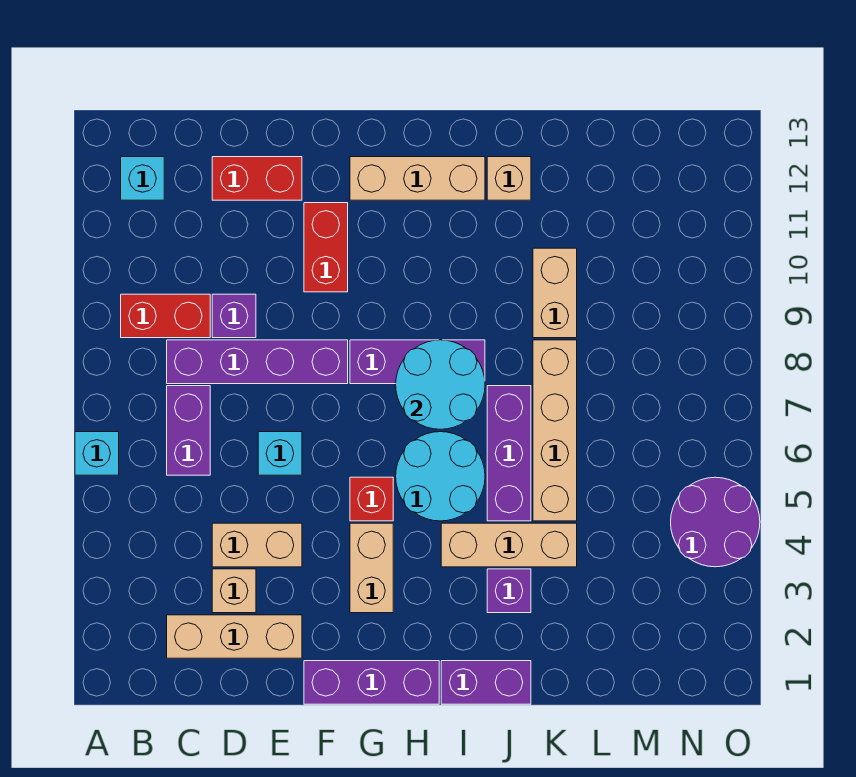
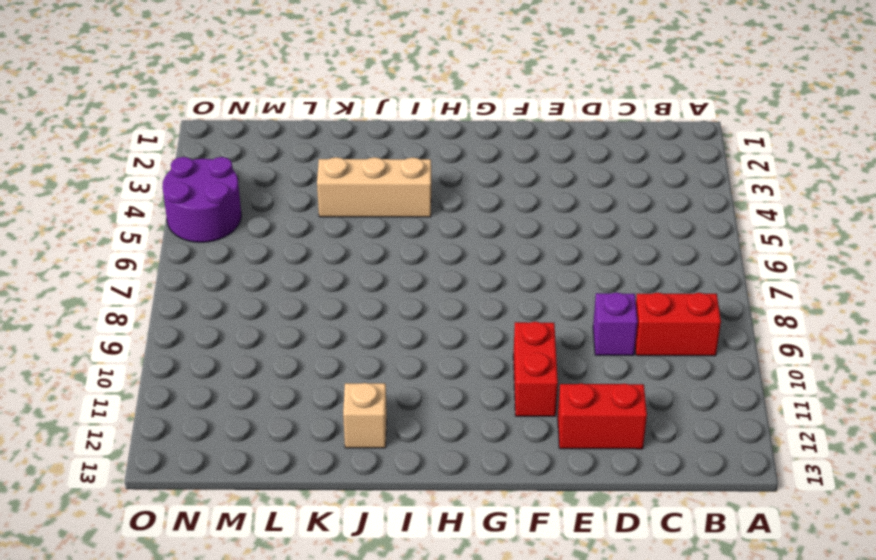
none -> cyan 1x1 brick [75,432,119,475]
none -> cyan 1x1 brick [121,157,164,200]
none -> tan 1x3 brick [167,615,302,658]

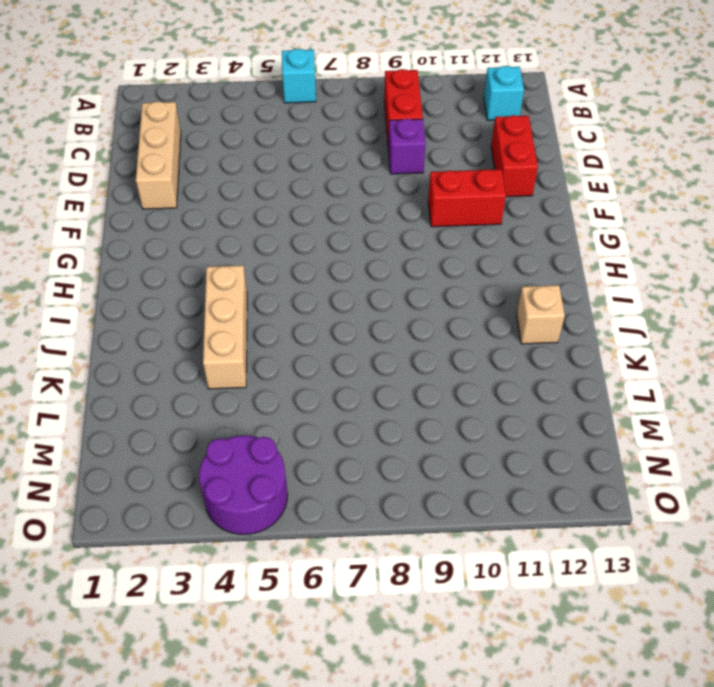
none -> purple 1x2 brick [167,386,210,475]
none -> purple 1x4 brick [167,340,348,384]
none -> tan 1x1 brick [212,569,256,613]

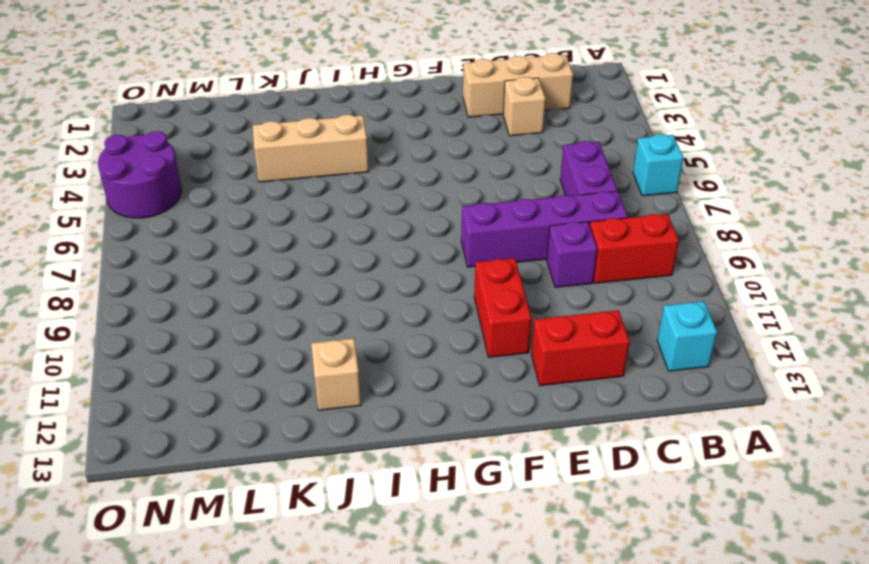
none -> tan 1x2 brick [212,523,302,567]
none -> cyan 1x1 brick [258,432,302,475]
none -> purple 1x3 brick [304,661,439,704]

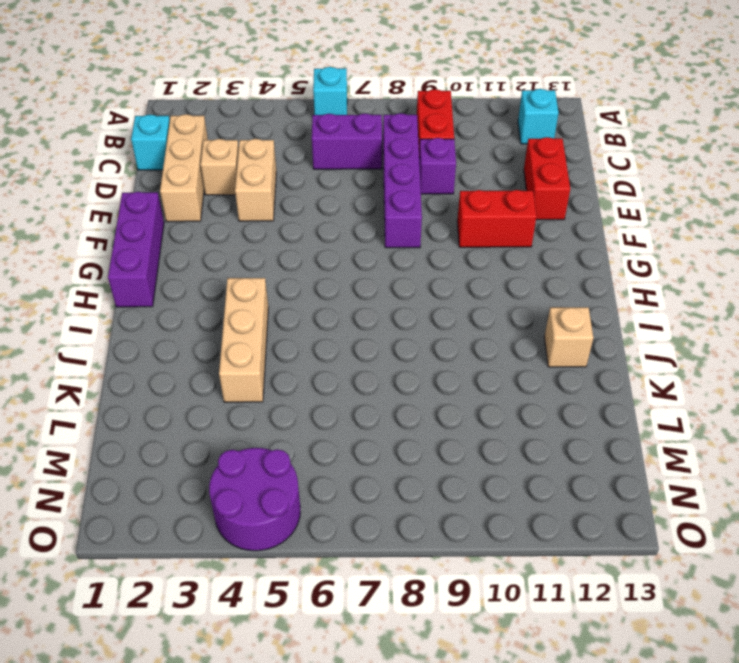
cyan 1x1 brick [131,114,170,170] -> cyan 1x1 brick moved to [258,432,302,475]
none -> tan 1x2 brick [350,523,393,613]
none -> red 1x1 brick [350,477,393,521]
none -> purple 1x3 brick [350,340,485,384]

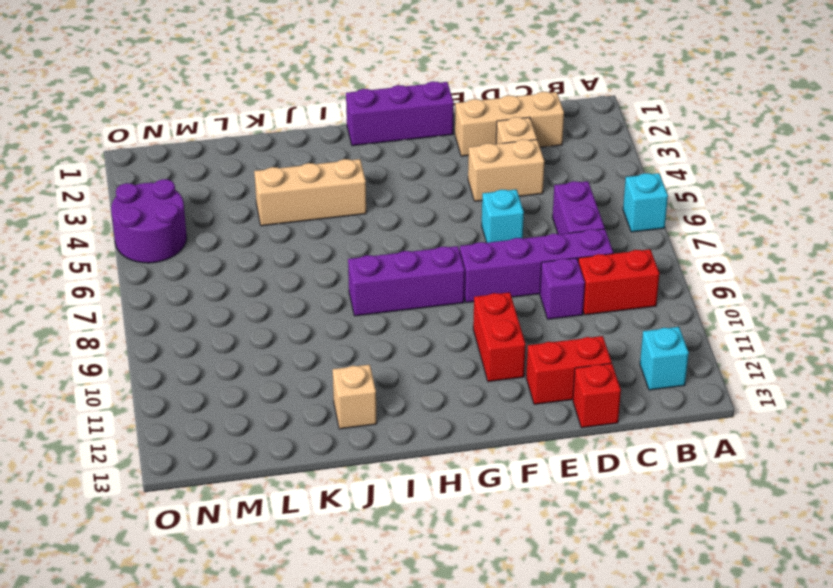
red 1x1 brick [573,363,621,428] -> red 1x1 brick moved to [350,477,393,521]
none -> tan 1x2 brick [350,523,393,613]
none -> tan 1x3 brick [350,157,485,200]
none -> cyan 2x2 round brick [396,432,485,521]

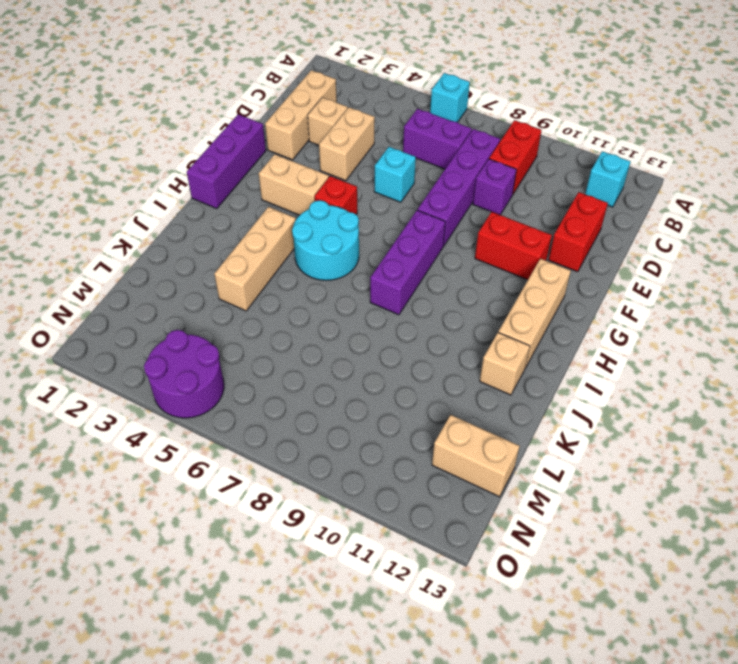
tan 1x2 brick [432,415,520,497] -> tan 1x2 brick moved to [533,248,577,338]
none -> purple 1x2 brick [441,661,531,704]
none -> purple 1x1 brick [487,569,531,613]
none -> purple 1x3 brick [487,386,531,521]

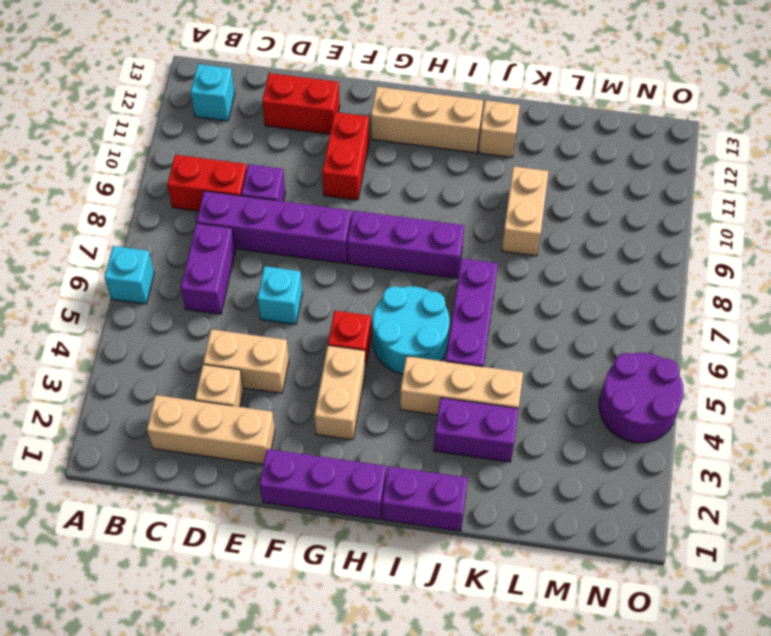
purple 1x2 brick [434,398,518,462] -> purple 1x1 brick [487,569,531,613]
none -> tan 1x4 brick [533,340,577,521]
none -> cyan 2x2 round brick [396,340,485,429]

